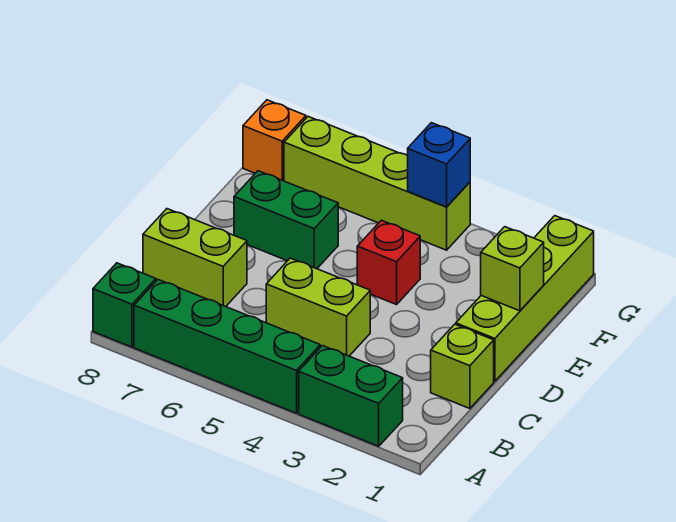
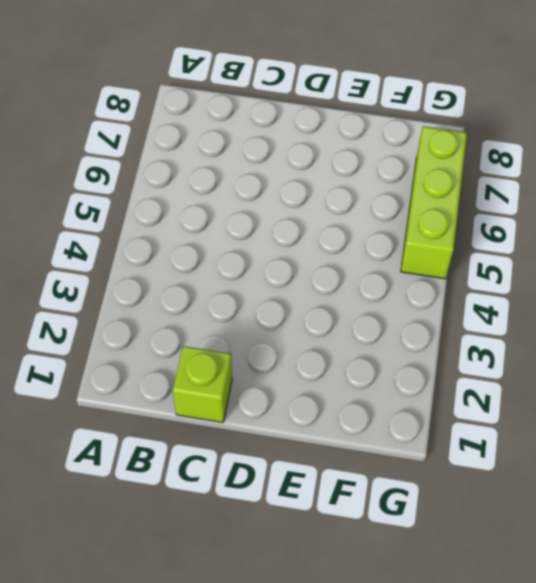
lime 1x3 brick [401,126,467,279] -> lime 1x4 brick [284,116,470,250]
none -> green 1x2 brick [299,346,403,446]
none -> green 1x4 brick [134,280,320,413]
none -> green 1x1 brick [93,263,156,347]

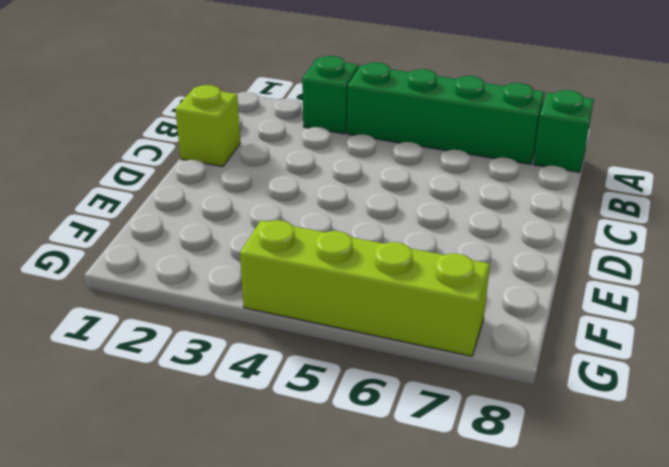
green 1x1 brick [302,56,359,134] -> green 1x2 brick [299,346,403,446]
none -> lime 1x2 brick [266,258,370,356]
none -> lime 1x2 brick [143,209,247,307]
none -> lime 1x4 brick [456,216,594,381]

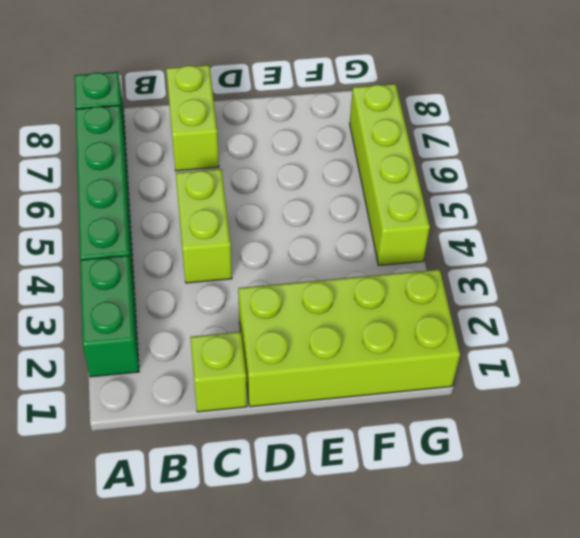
lime 2x4 brick [238,269,460,407] -> lime 1x4 brick [456,216,594,381]
none -> red 1x1 brick [357,220,420,305]
none -> green 1x2 brick [234,171,338,269]
none -> orange 1x1 brick [243,100,306,181]

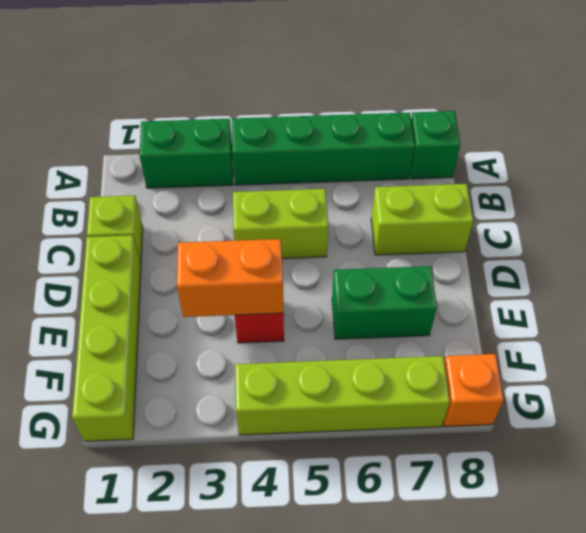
orange 1x2 brick [177,239,283,317] -> none
none -> lime 1x1 brick [481,227,544,311]
none -> blue 1x1 brick [408,123,470,207]

